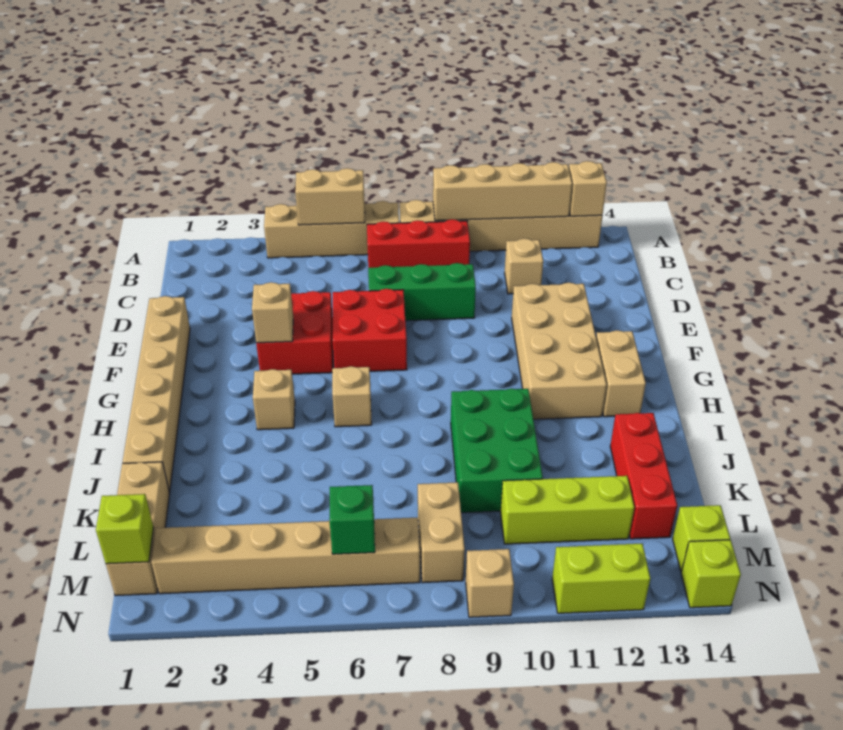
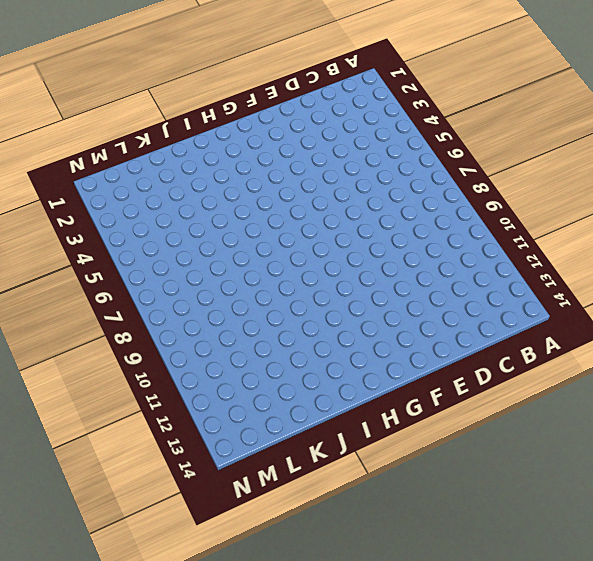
none -> tan 1x4 brick [264,201,399,258]
none -> tan 1x6 brick [400,200,602,251]
none -> red 1x3 brick [367,219,470,268]

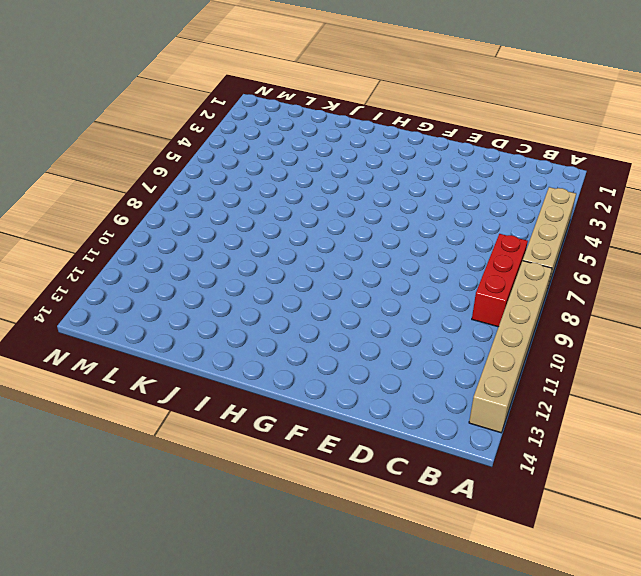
none -> tan 1x1 brick [505,239,543,294]
none -> green 1x3 brick [368,263,476,321]
none -> tan 1x6 brick [123,296,190,492]

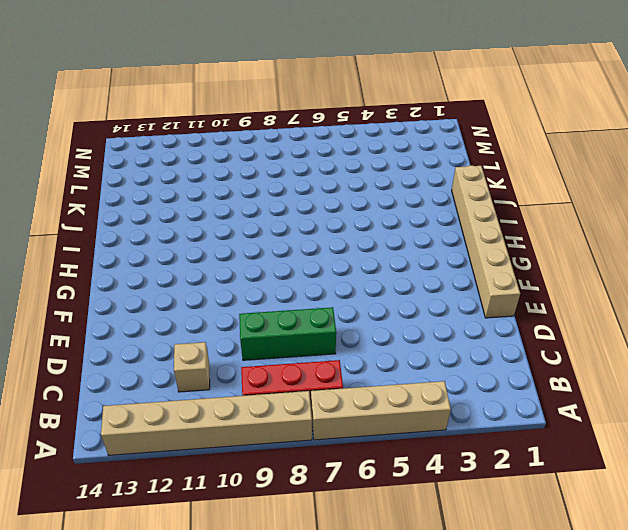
none -> red 2x2 brick [256,291,333,374]
none -> red 2x2 brick [333,289,407,371]
none -> tan 2x4 brick [512,283,607,419]

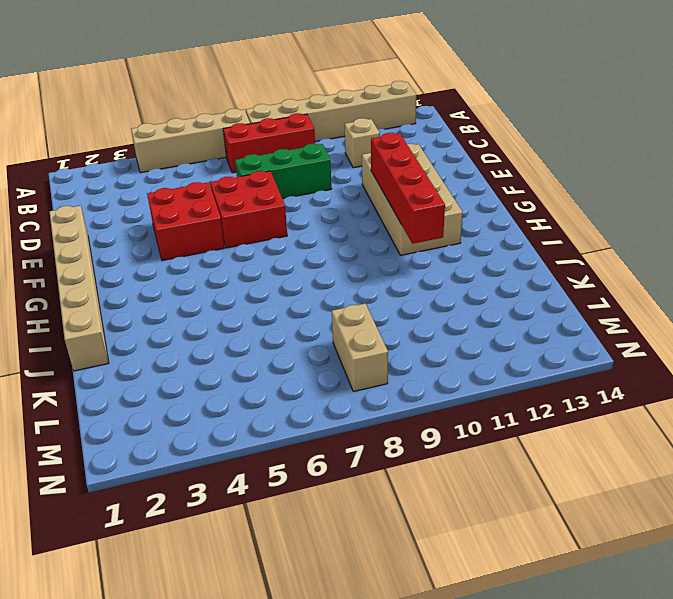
red 1x4 brick [371,133,445,244] -> none
none -> tan 1x2 brick [596,330,646,417]
none -> tan 1x1 brick [253,369,295,430]
none -> tan 1x1 brick [332,366,372,427]

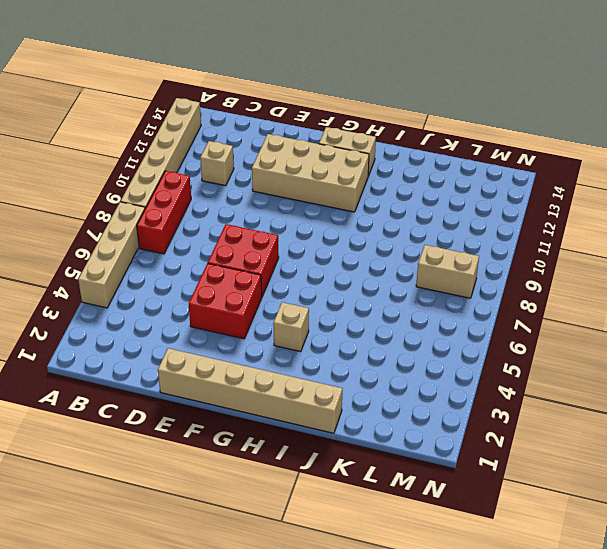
none -> green 1x3 brick [368,263,476,321]
none -> tan 1x1 brick [332,366,372,427]
none -> green 2x3 brick [451,389,543,513]

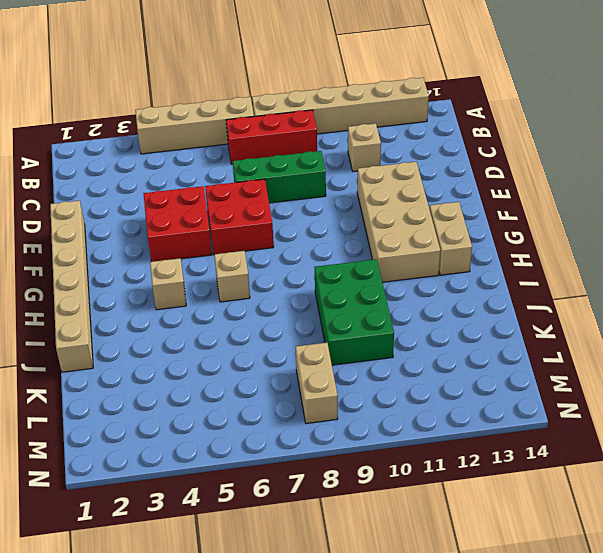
none -> red 1x3 brick [610,413,677,539]
none -> tan 1x3 brick [106,462,170,596]
none -> lime 1x3 brick [500,476,634,544]

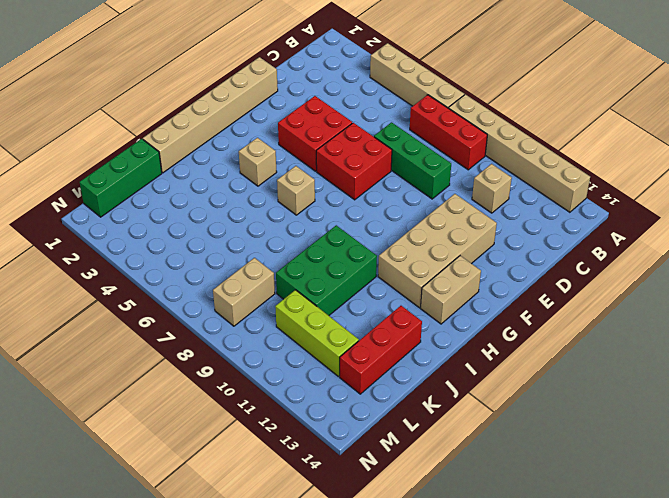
green 1x3 brick [80,139,162,217] -> tan 1x3 brick [106,462,170,596]
none -> tan 1x6 brick [151,518,420,594]
none -> lime 1x1 brick [673,505,730,572]
none -> tan 1x1 brick [466,549,514,617]

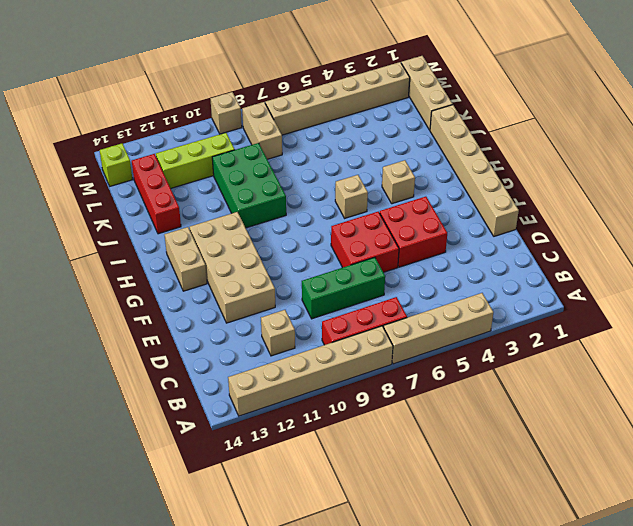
none -> lime 1x2 brick [552,544,650,613]
none -> lime 1x1 brick [681,540,741,608]
none -> tan 1x2 brick [295,168,365,225]

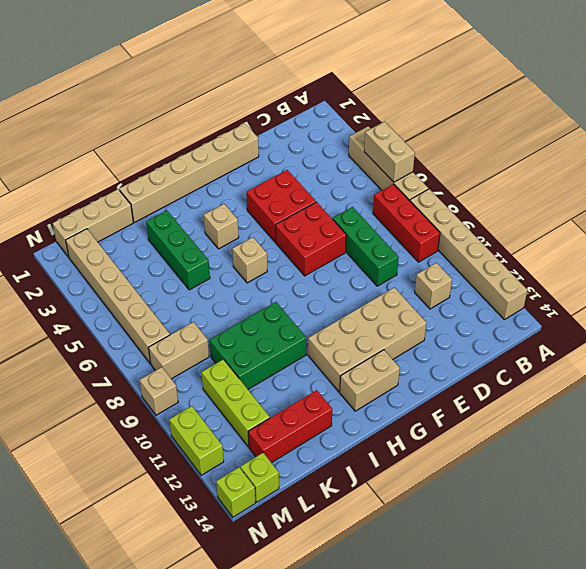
green 1x3 brick [146,210,210,290] -> none
none -> tan 1x4 brick [433,162,572,221]
none -> tan 1x1 brick [569,161,607,216]
none -> tan 1x1 brick [252,282,293,343]

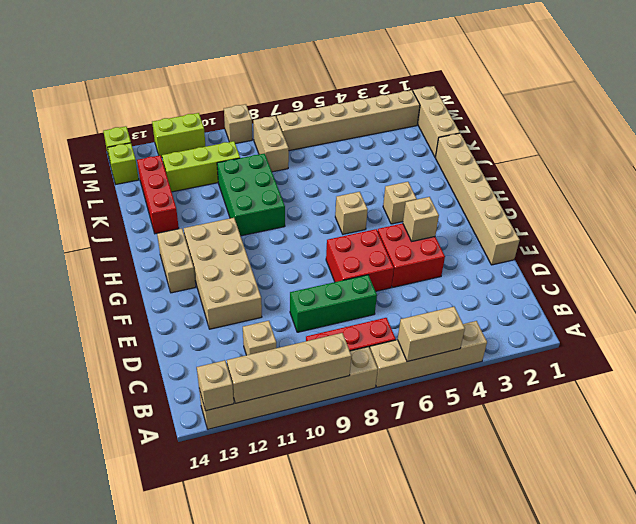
none -> lime 1x1 brick [96,494,154,564]
none -> green 1x1 brick [329,485,375,554]

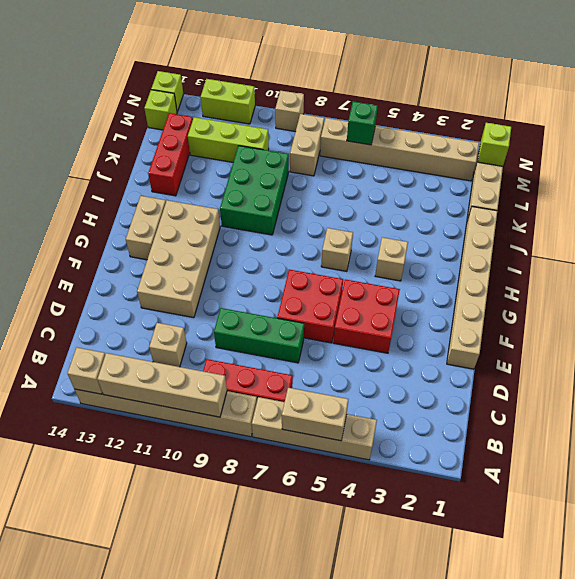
none -> tan 1x1 brick [252,282,293,343]

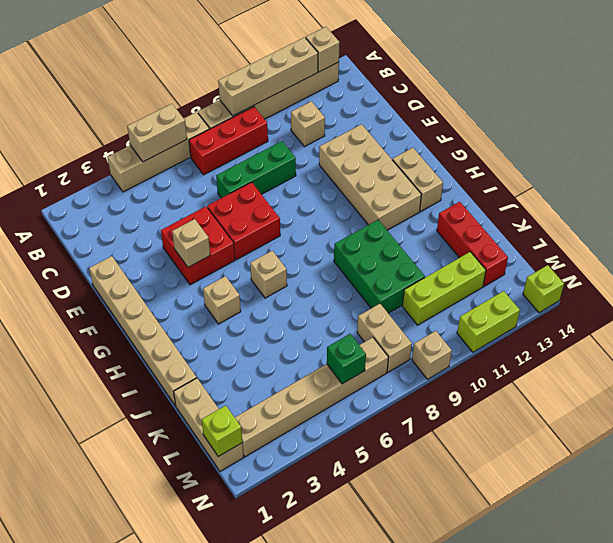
none -> lime 1x1 brick [673,505,730,572]

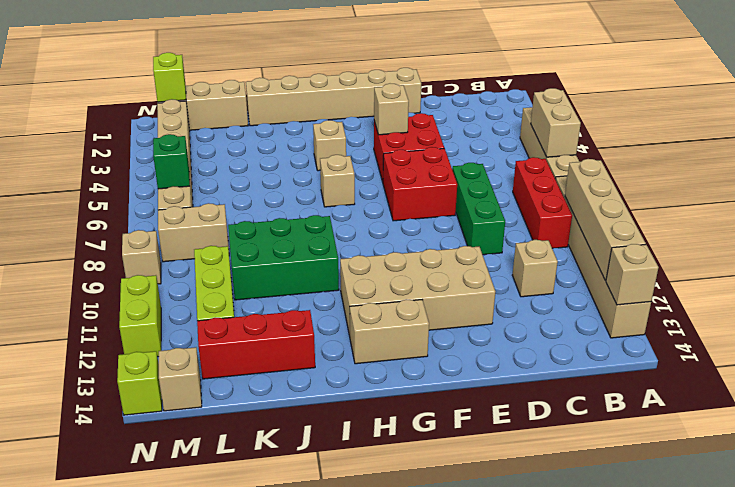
tan 1x1 brick [159,347,202,411] -> lime 1x1 brick [673,505,730,572]

